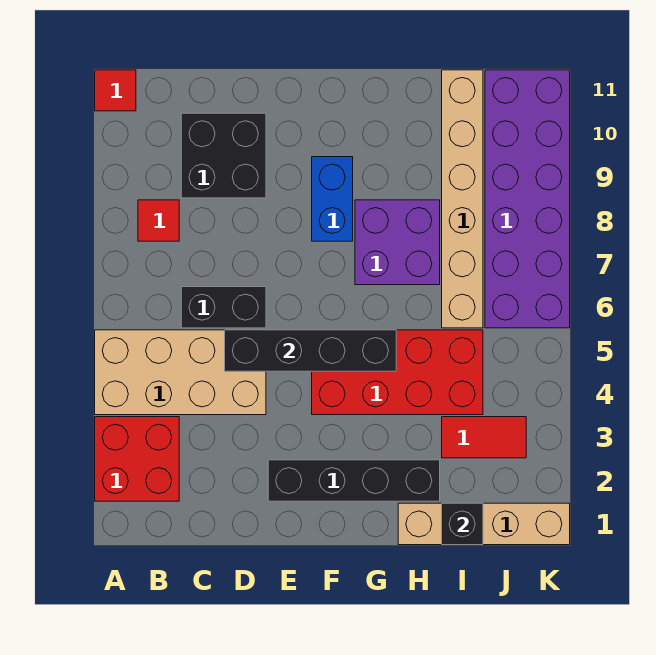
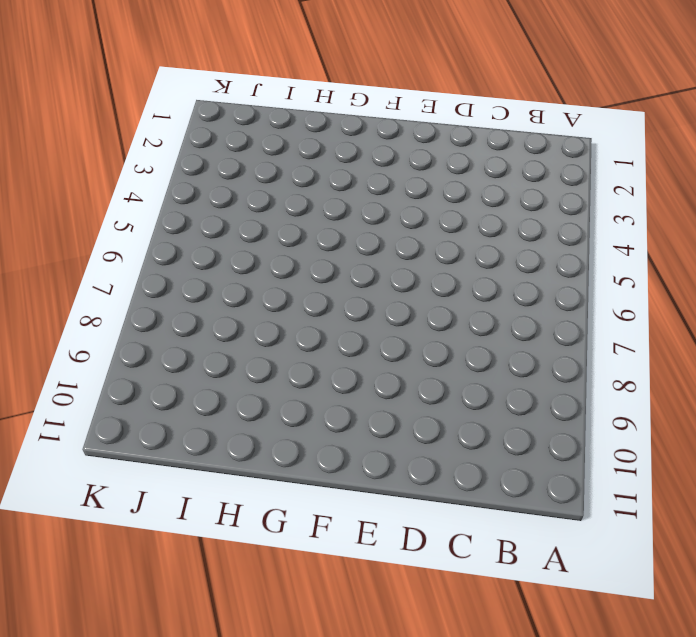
none -> red 2x2 brick [95,417,179,501]
none -> tan 2x4 brick [95,330,266,415]
none -> red 1x1 tile [95,70,136,111]

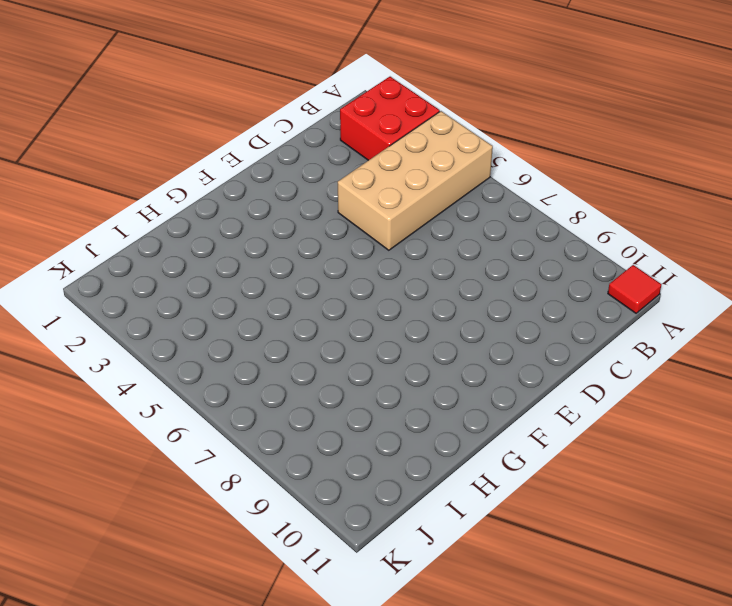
none -> red 1x1 tile [138,200,179,241]
none -> black 1x2 brick [181,287,266,328]
none -> black 2x2 brick [181,113,266,198]

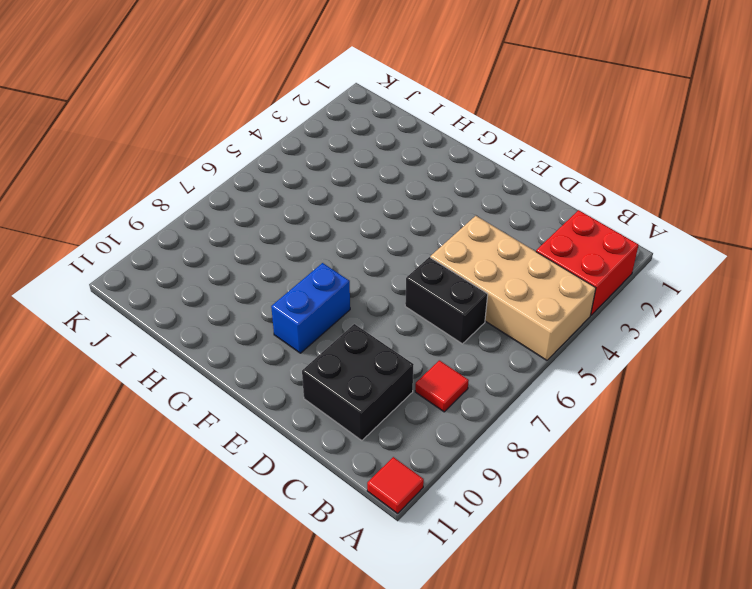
none -> black 1x4 brick [268,460,440,501]
none -> red 2x4 brick [312,330,483,415]
none -> purple 2x2 brick [355,200,440,285]

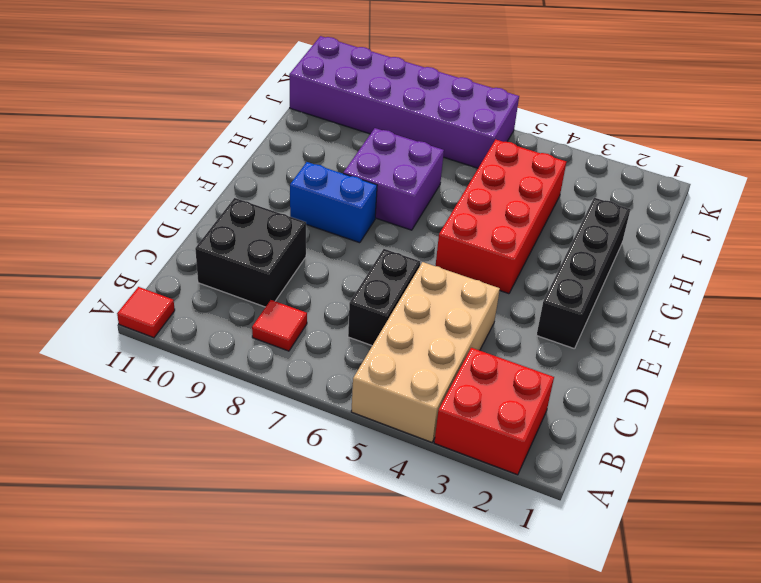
none -> tan 1x4 brick [398,503,570,545]
none -> red 1x2 tile [442,417,526,458]
none -> tan 1x6 brick [442,70,483,328]

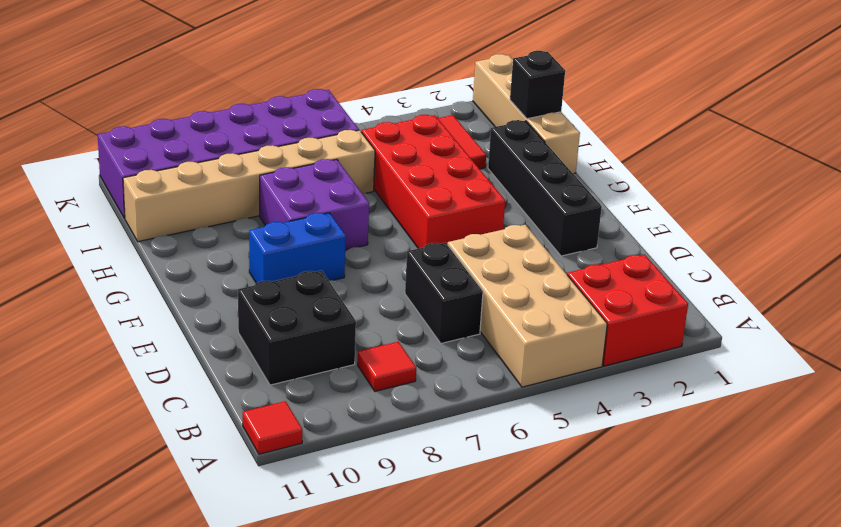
none -> black 1x4 brick [225,330,396,371]

